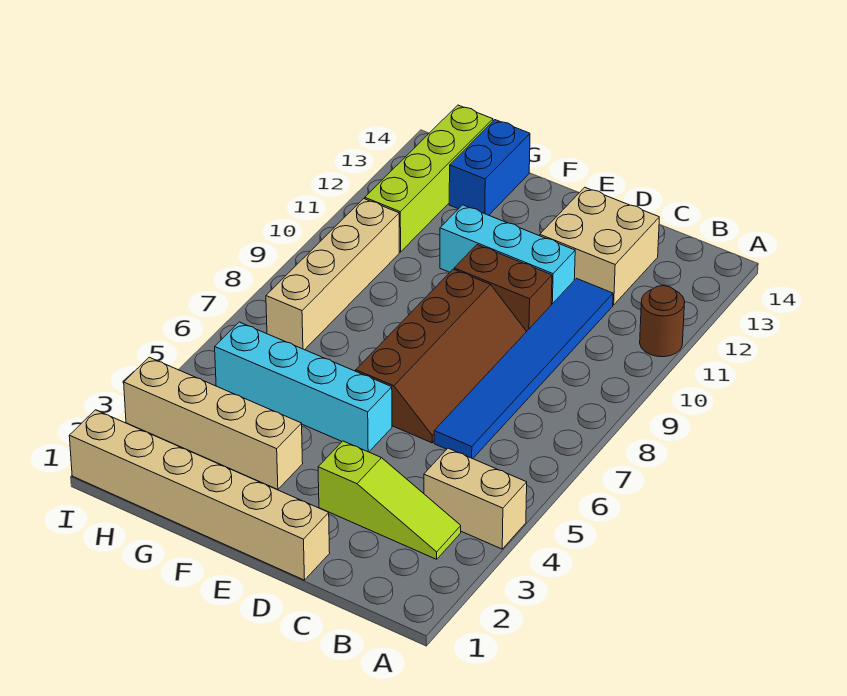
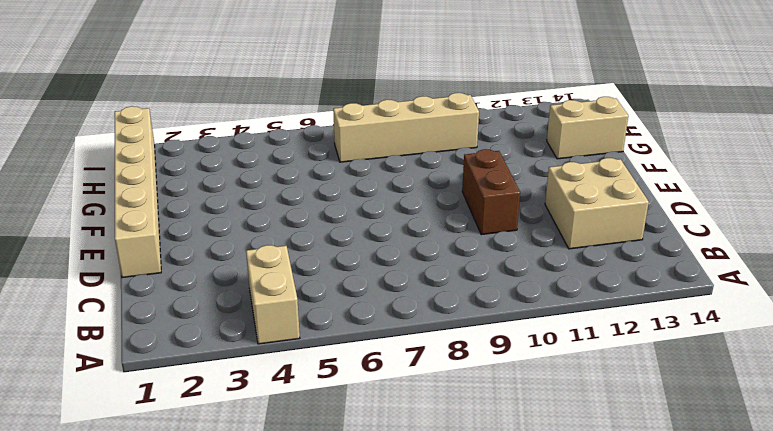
tan 1x2 brick [547,97,628,159] -> blue 1x2 brick [449,120,530,215]
none -> brown 1x1 round brick [640,286,685,357]
none -> lime 1x3 slope [318,441,461,559]
none -> blue 1x6 tile [434,278,613,459]

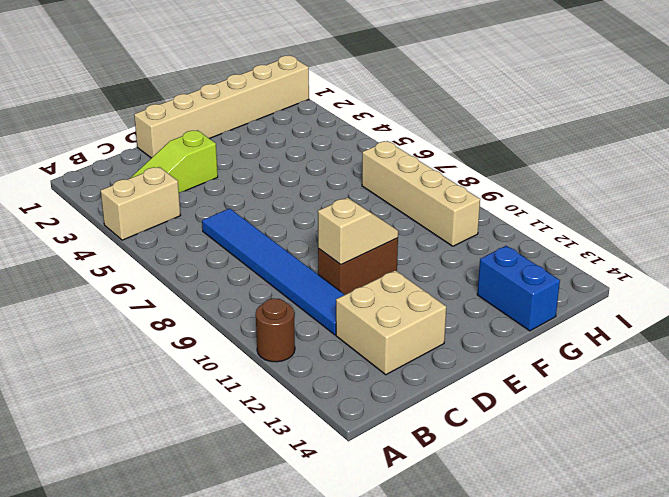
tan 1x2 slope [318,198,398,264] -> none
none -> brown 2x4 slope [356,269,527,443]
none -> cyan 1x3 brick [440,205,575,305]
none -> cyan 1x4 brick [215,322,392,452]

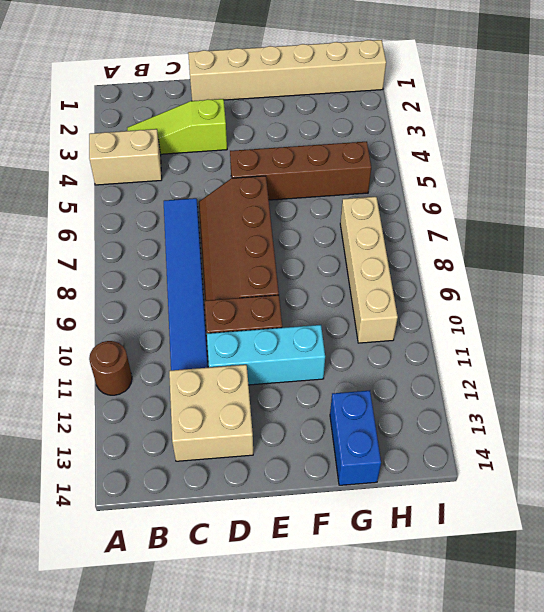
brown 1x4 brick [230,142,371,200] -> cyan 1x4 brick [215,322,392,452]
none -> tan 1x4 brick [124,357,303,490]
none -> lime 1x4 brick [365,105,493,252]

